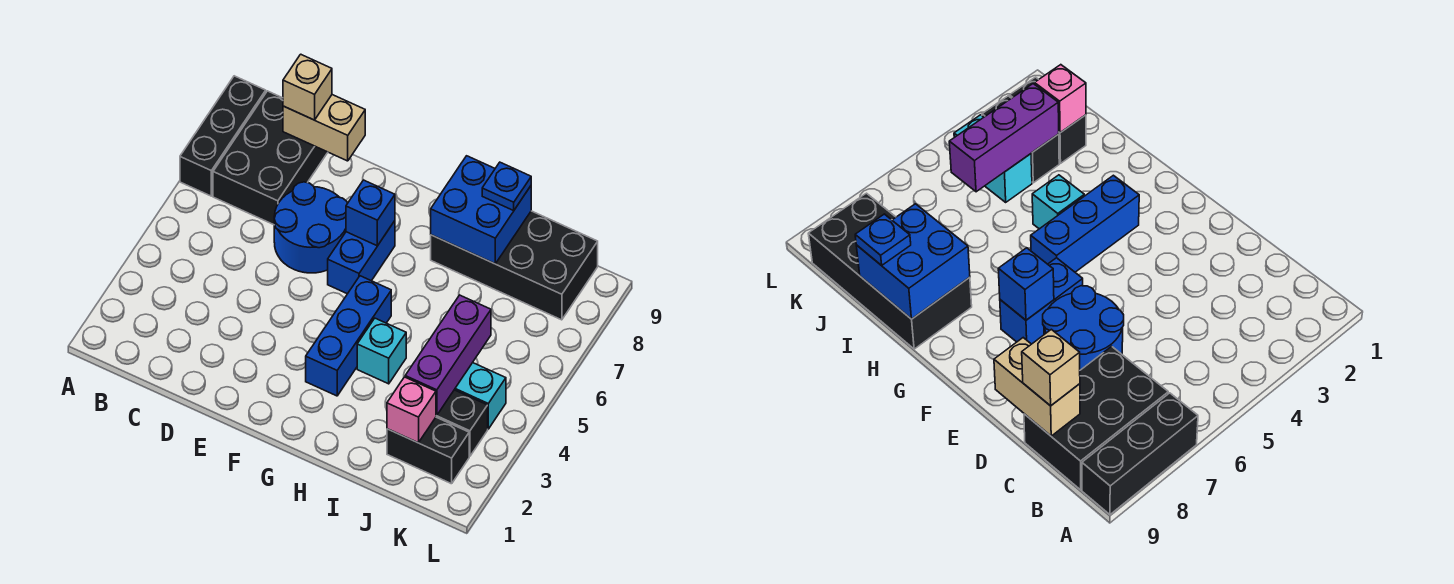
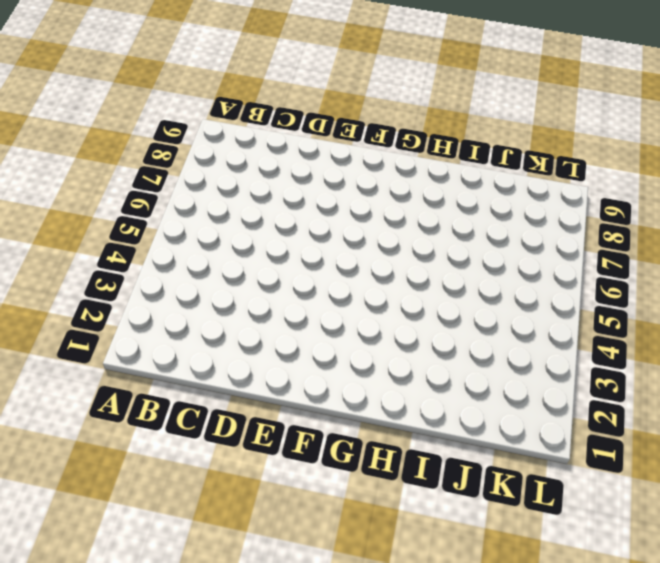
none -> black 1x3 brick [180,76,266,196]
none -> black 2x3 brick [213,91,328,225]
none -> blue 2x2 round brick [274,182,348,273]

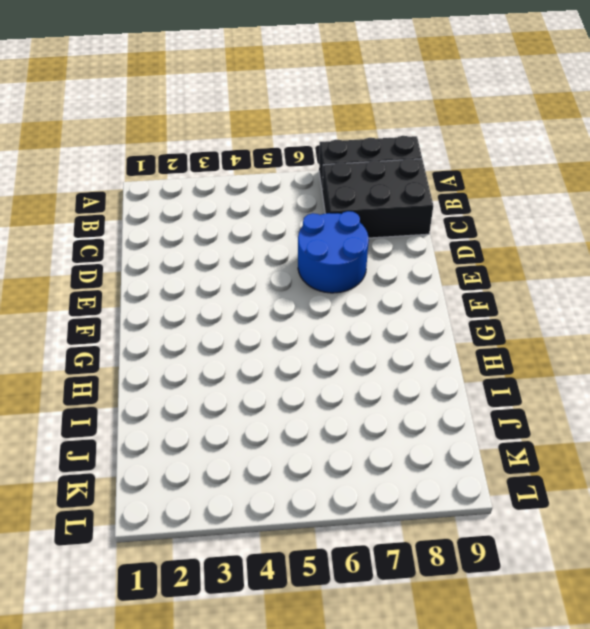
none -> blue 1x2 brick [328,221,395,294]
none -> blue 1x3 brick [306,276,391,396]
none -> cyan 1x1 brick [357,318,406,384]

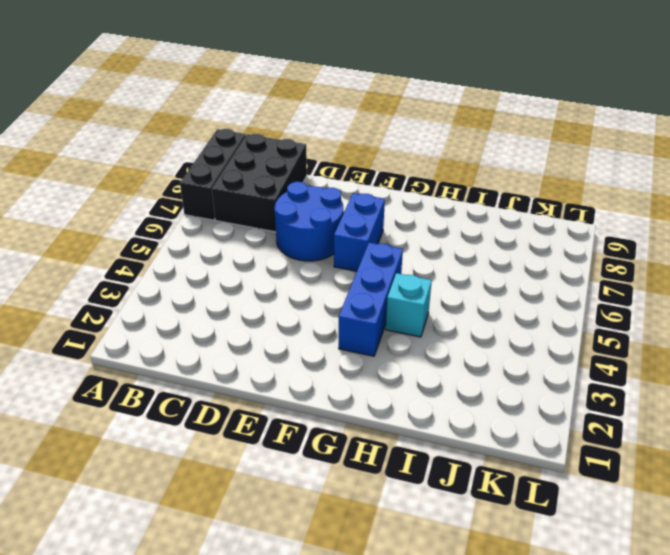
none -> black 2x4 brick [431,211,598,320]
none -> black 1x2 brick [387,417,469,484]
none -> black 1x2 brick [436,390,488,456]

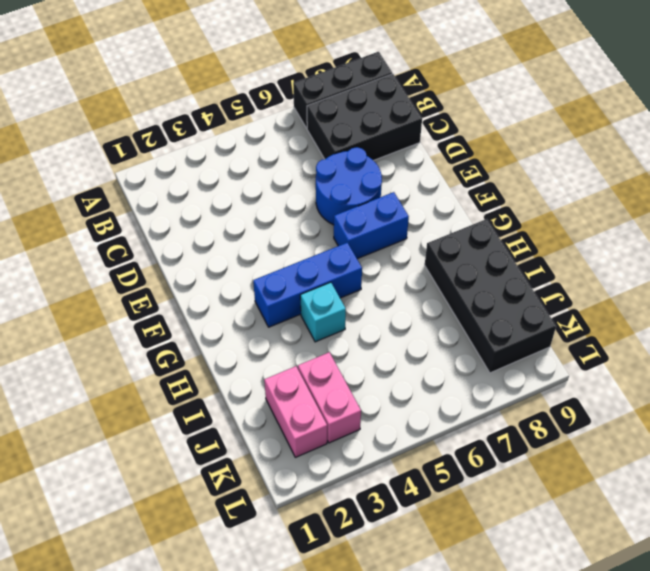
pink 1x2 brick [264,366,327,457] -> black 1x2 brick [387,417,469,484]
pink 1x2 brick [298,352,361,443] -> black 1x2 brick [436,390,488,456]
none -> cyan 1x2 brick [454,363,506,429]
none -> tan 1x2 brick [283,95,365,161]
none -> blue 1x1 brick [346,180,395,246]

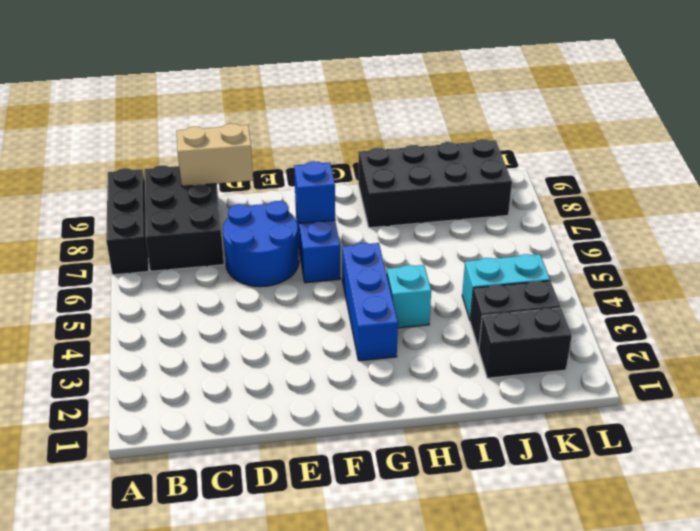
none -> blue 2x2 brick [431,156,531,264]
none -> pink 1x1 brick [387,377,436,443]
none -> purple 1x3 brick [405,295,491,416]

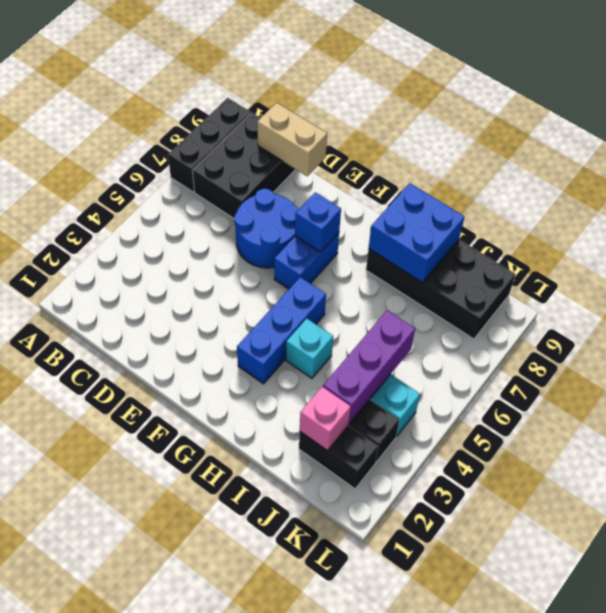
none -> tan 1x1 brick [283,54,332,120]
none -> blue 1x1 plate [482,162,531,210]

